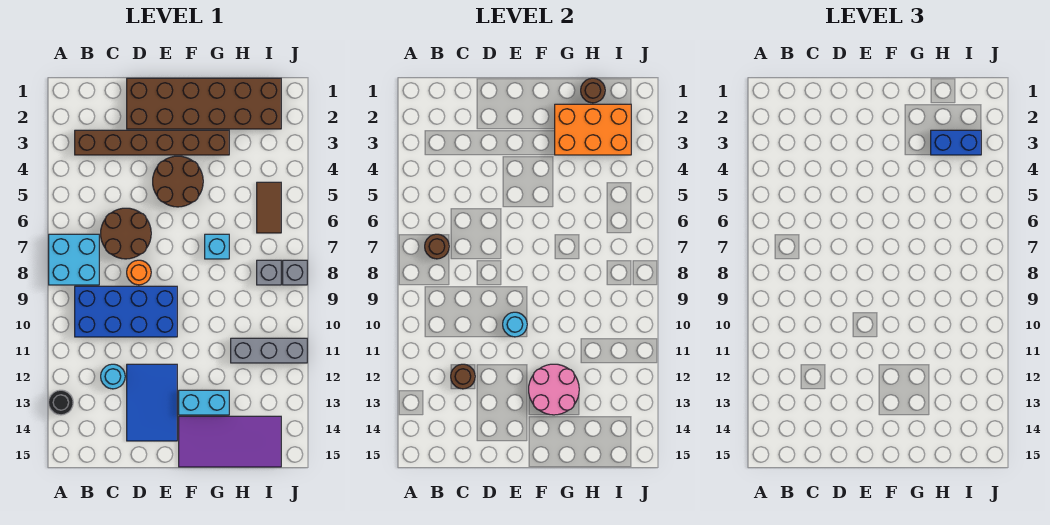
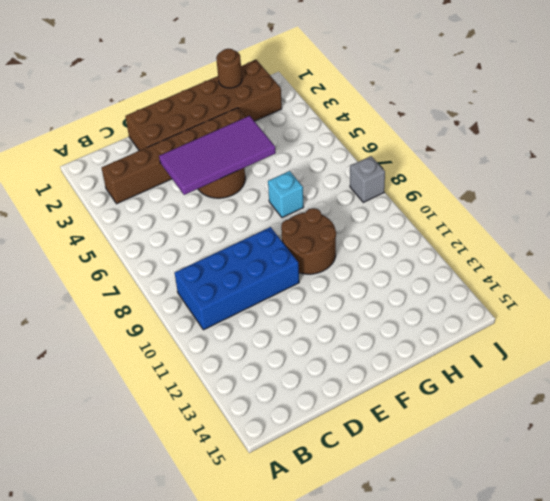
purple 2x4 tile [159,116,276,195] -> purple 2x4 tile moved to [179,416,281,467]
brown 2x2 round brick [281,208,336,274] -> brown 2x2 round brick moved to [101,208,151,259]
none -> cyan 2x2 brick [49,234,99,285]
none -> black 1x1 round brick [49,390,73,415]
none -> cyan 1x1 round brick [101,364,125,389]

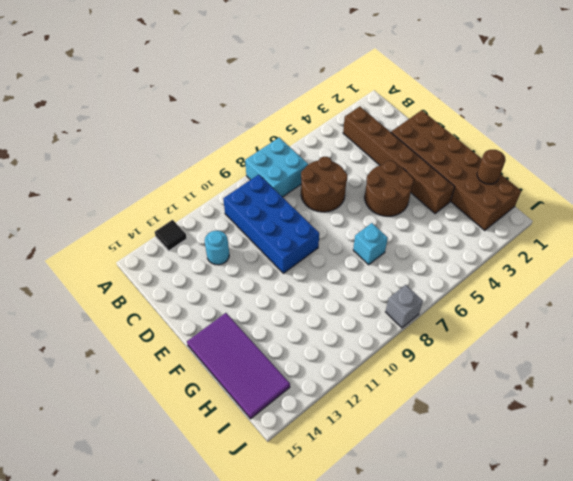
black 1x1 tile [155,220,187,251] -> black 1x1 round brick [49,390,73,415]
none -> orange 1x1 round brick [127,260,151,285]
none -> blue 2x3 tile [127,364,177,441]
none -> cyan 1x2 brick [179,390,229,415]

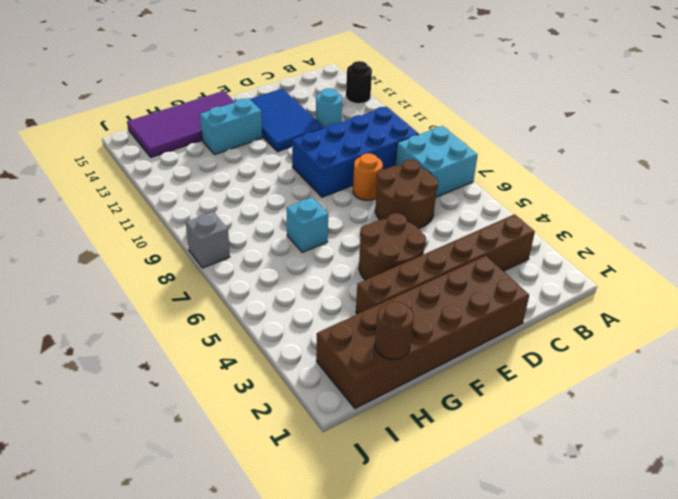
none -> grey 1x3 brick [231,338,307,363]
none -> brown 1x2 tile [257,182,281,233]
none -> grey 1x1 brick [257,260,281,285]

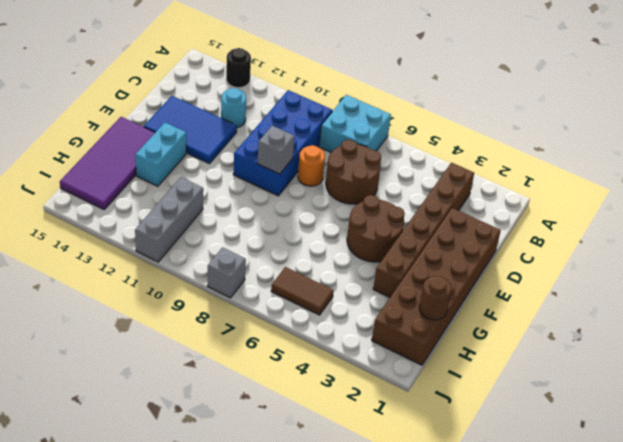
grey 1x1 brick [257,126,295,174] -> grey 1x1 brick moved to [257,260,281,285]
none -> cyan 1x1 brick [205,234,229,259]
none -> brown 1x1 round brick [425,234,449,259]
none -> brown 1x1 round brick [451,364,475,389]

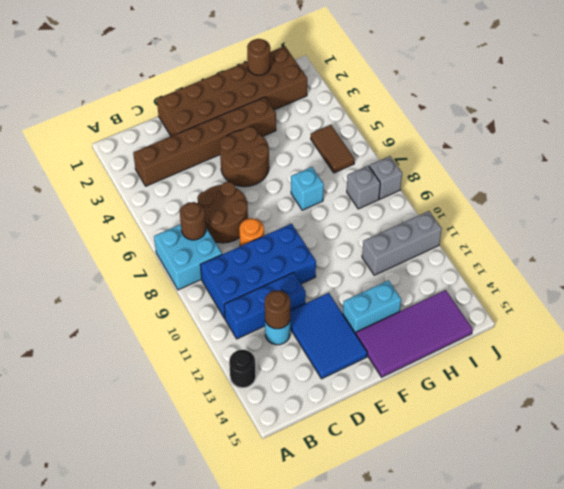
blue 1x3 brick [224,273,306,339] -> none
none -> cyan 1x1 round brick [503,312,527,337]
none -> pink 2x2 round brick [529,364,579,415]
none -> orange 2x3 brick [555,104,631,155]

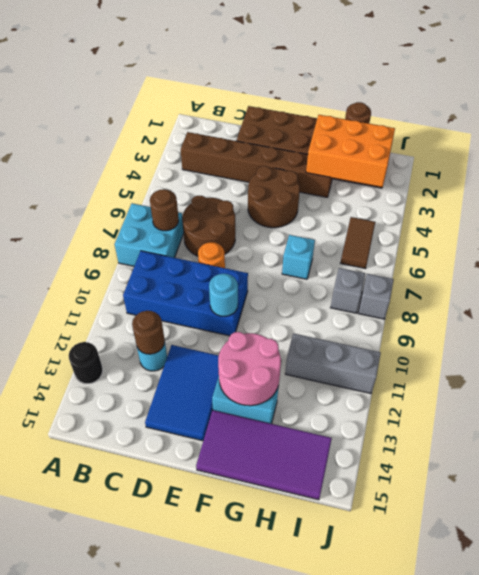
none -> blue 1x2 brick [931,130,981,155]

